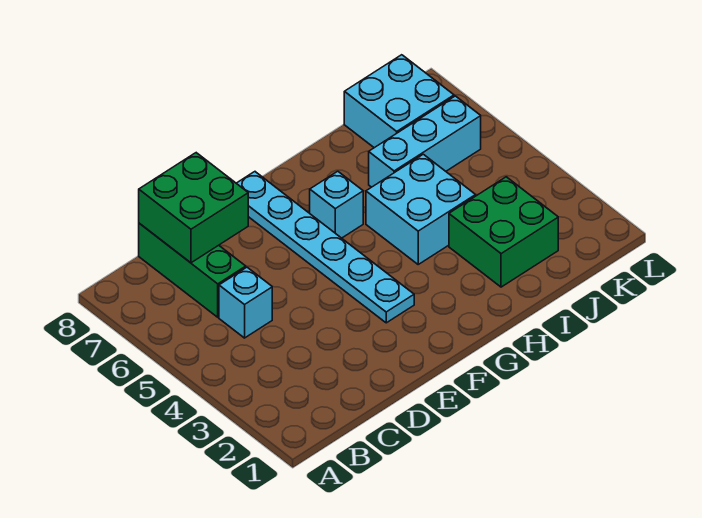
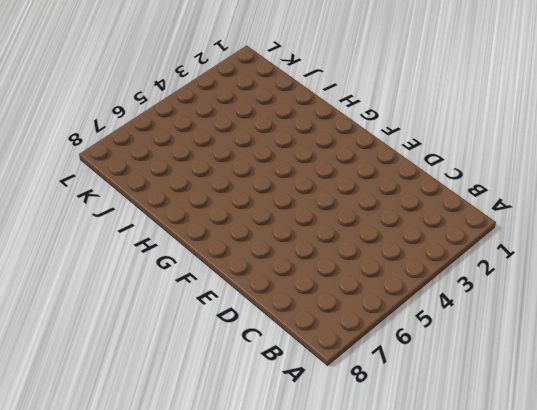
none -> cyan 1x1 brick [219,267,272,338]
none -> green 1x3 brick [139,223,246,317]

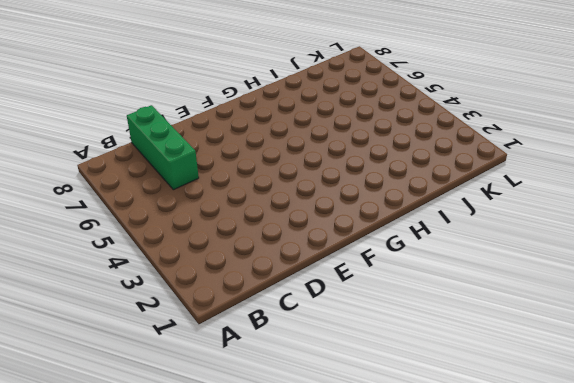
none -> cyan 1x1 brick [219,267,272,338]
none -> cyan 1x6 plate [236,172,414,323]

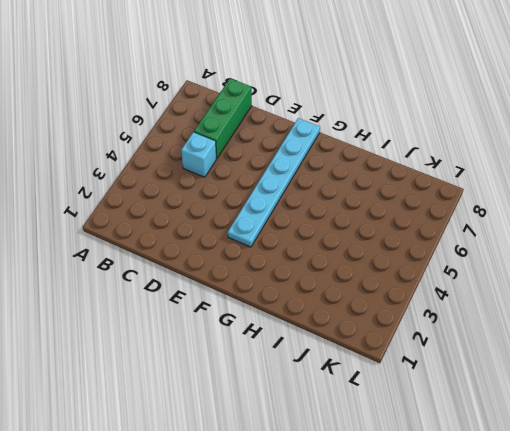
none -> cyan 1x1 brick [310,171,363,238]
none -> cyan 2x2 brick [366,154,476,264]

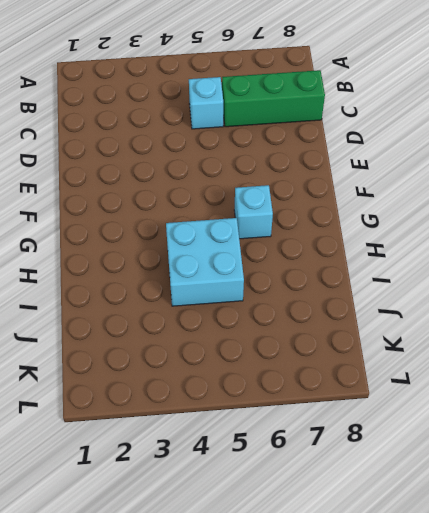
none -> cyan 1x6 plate [236,172,414,323]
none -> green 2x2 brick [449,177,558,287]

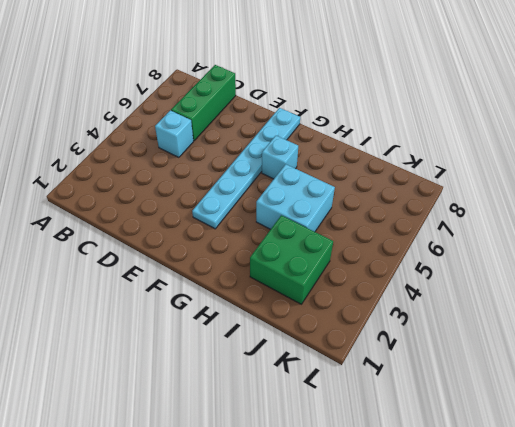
none -> cyan 1x3 brick [369,96,481,187]
none -> cyan 2x2 brick [344,55,454,148]

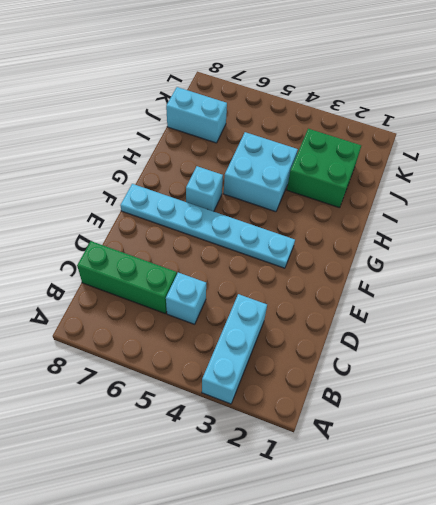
cyan 1x3 brick [202,294,267,404] -> cyan 1x3 brick moved to [369,96,481,187]
cyan 1x2 brick [166,87,227,143] -> cyan 2x2 brick [344,55,454,148]
none -> green 2x2 brick [139,153,248,263]

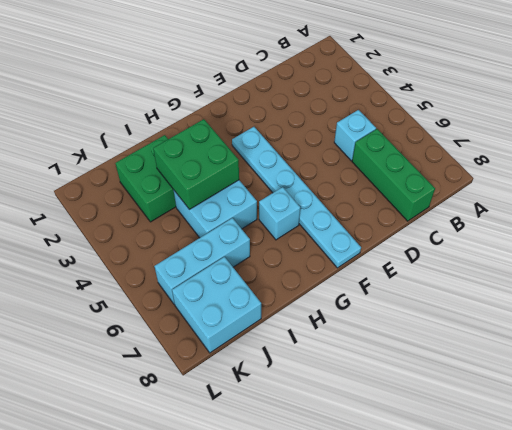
green 2x2 brick [153,119,239,210] -> green 2x2 brick moved to [139,153,248,263]

